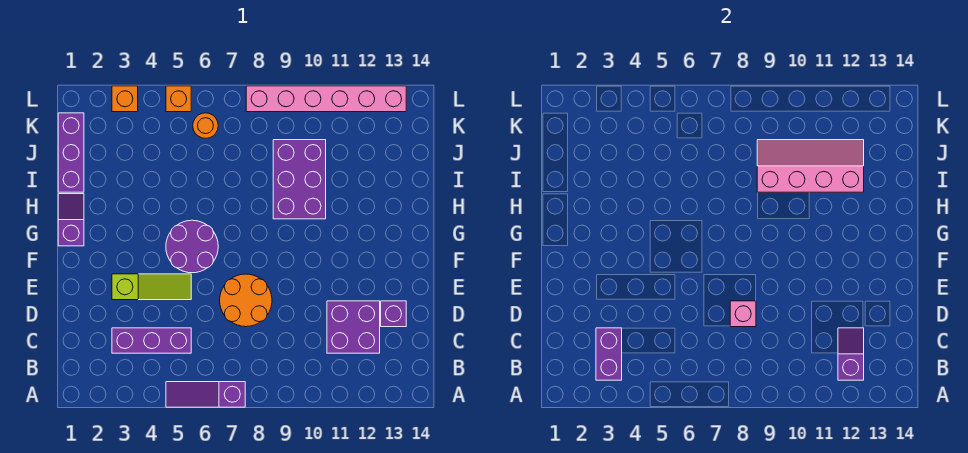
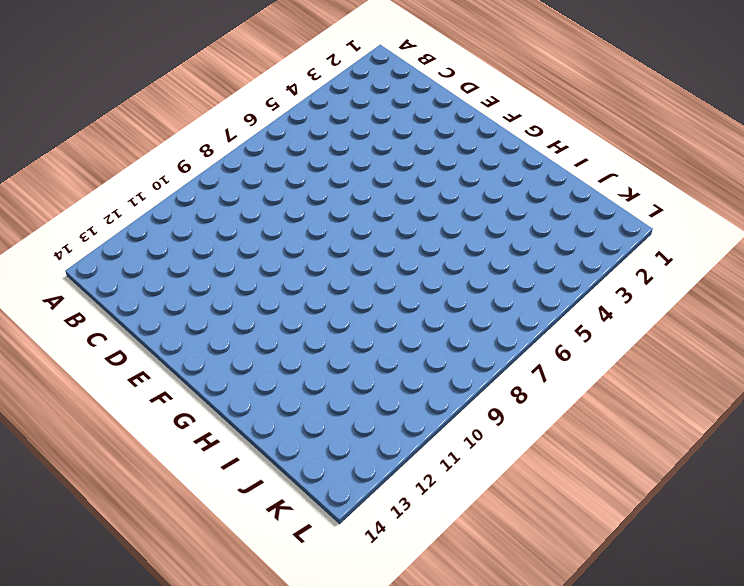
none -> purple 1x3 slope [166,382,245,407]
none -> purple 1x3 brick [112,328,191,353]
none -> purple 2x2 brick [327,301,380,353]

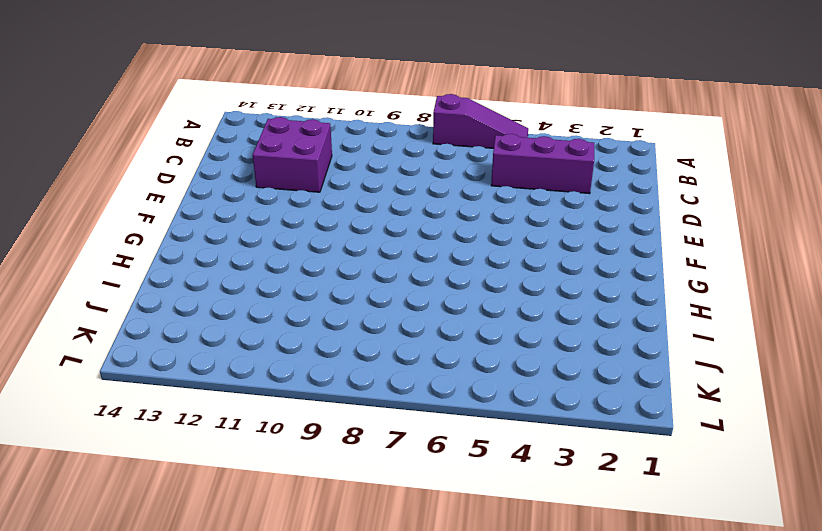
none -> orange 2x2 round brick [220,274,272,327]
none -> purple 1x1 brick [381,301,406,327]
none -> lime 1x3 slope [112,274,191,300]

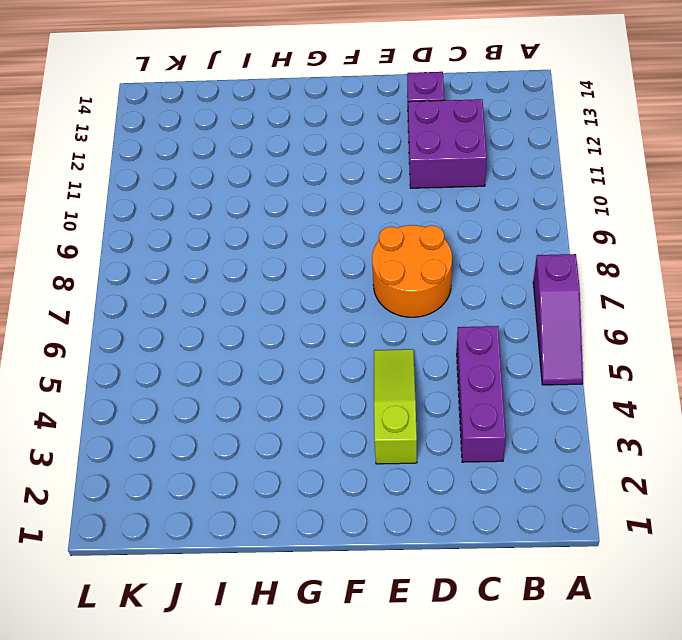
none -> purple 2x2 round brick [166,220,218,273]
none -> purple 1x2 slope [58,194,84,246]
none -> purple 2x3 brick [273,140,326,219]

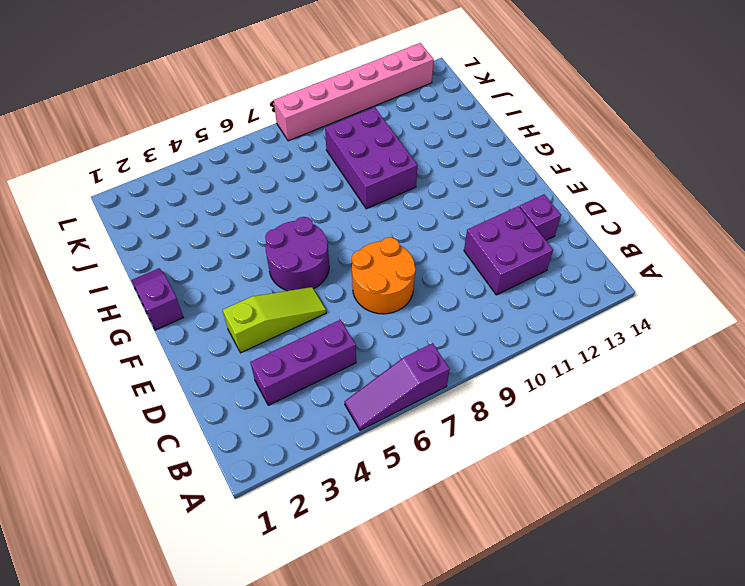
none -> purple 1x3 brick [58,113,84,192]
none -> orange 1x1 round brick [193,113,218,138]
none -> orange 1x1 brick [112,86,138,112]

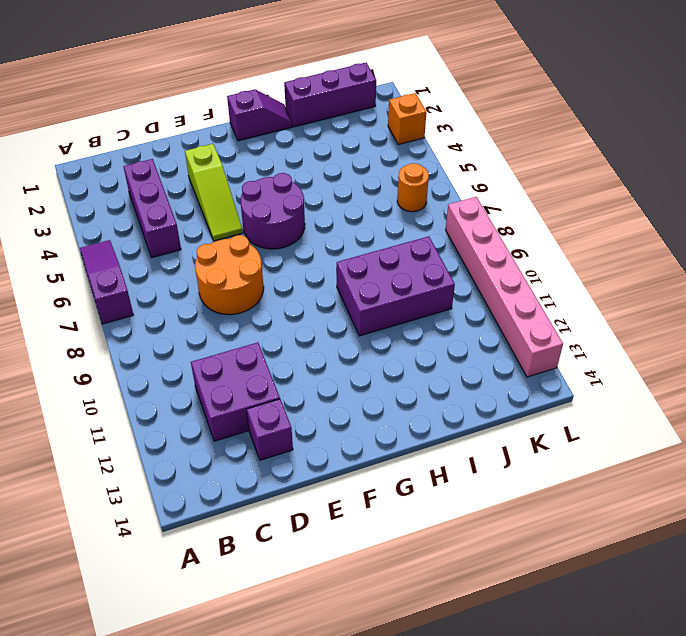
none -> orange 1x1 brick [166,86,191,112]
none -> purple 1x2 brick [596,328,622,380]
none -> purple 1x2 slope [838,328,864,380]

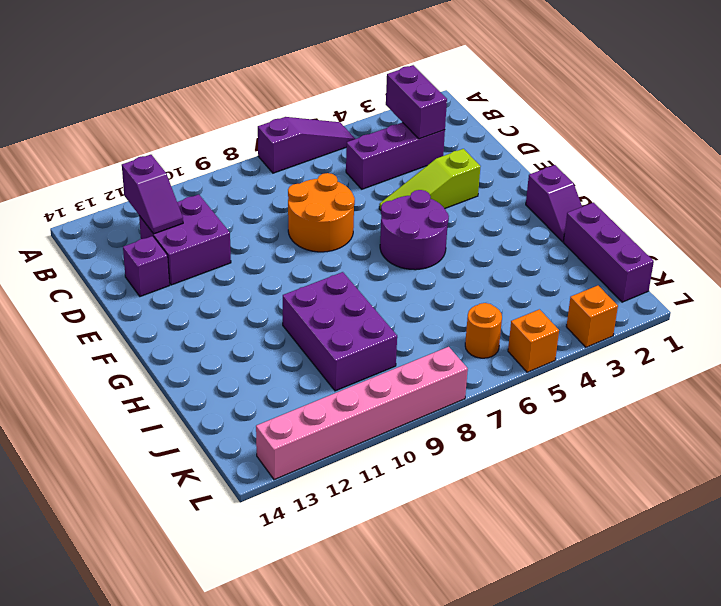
none -> pink 1x1 brick [730,301,756,327]
none -> pink 2x4 slope [757,140,864,192]

